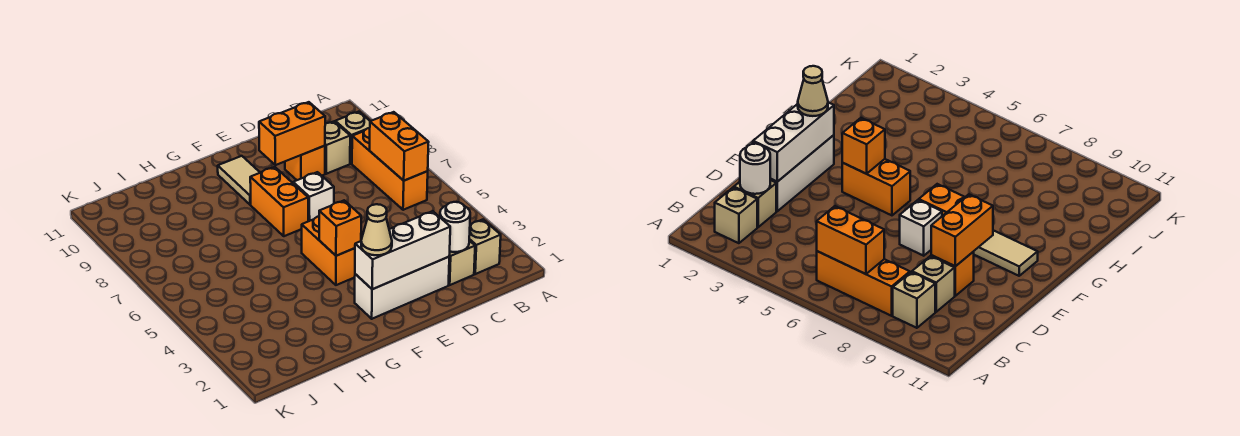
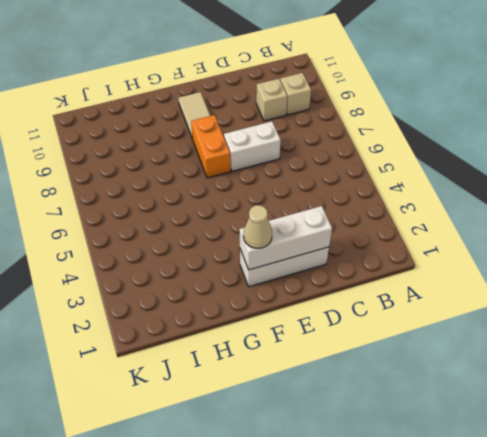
white 1x2 brick [224,121,281,171] -> white 1x1 brick [293,172,334,221]
none -> tan 1x1 brick [469,220,501,274]
none -> orange 1x3 brick [352,128,428,210]
none -> tan 1x1 brick [449,241,475,285]

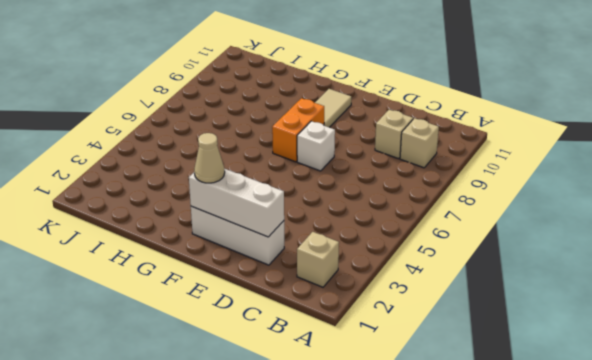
none -> orange 1x3 brick [352,128,428,210]
none -> tan 1x1 brick [449,241,475,285]
none -> orange 1x1 brick [285,146,325,180]

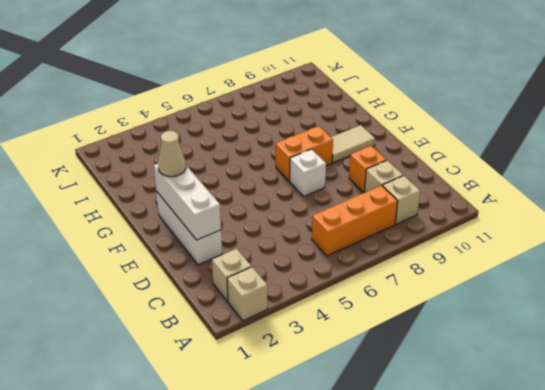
tan 1x1 brick [227,267,268,321] -> tan 1x1 brick moved to [449,241,475,285]
none -> orange 1x2 brick [302,216,355,285]
none -> orange 1x2 brick [370,112,429,181]
none -> white 1x1 round brick [440,202,470,252]

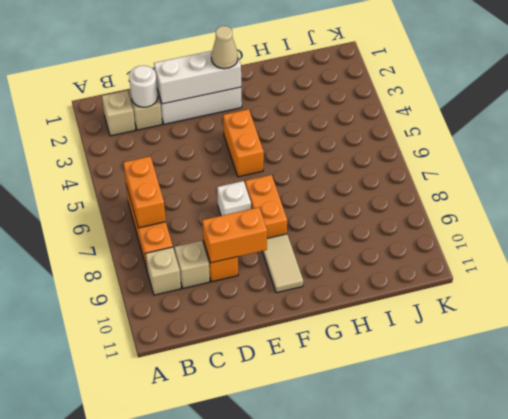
none -> orange 1x1 brick [319,200,361,256]

